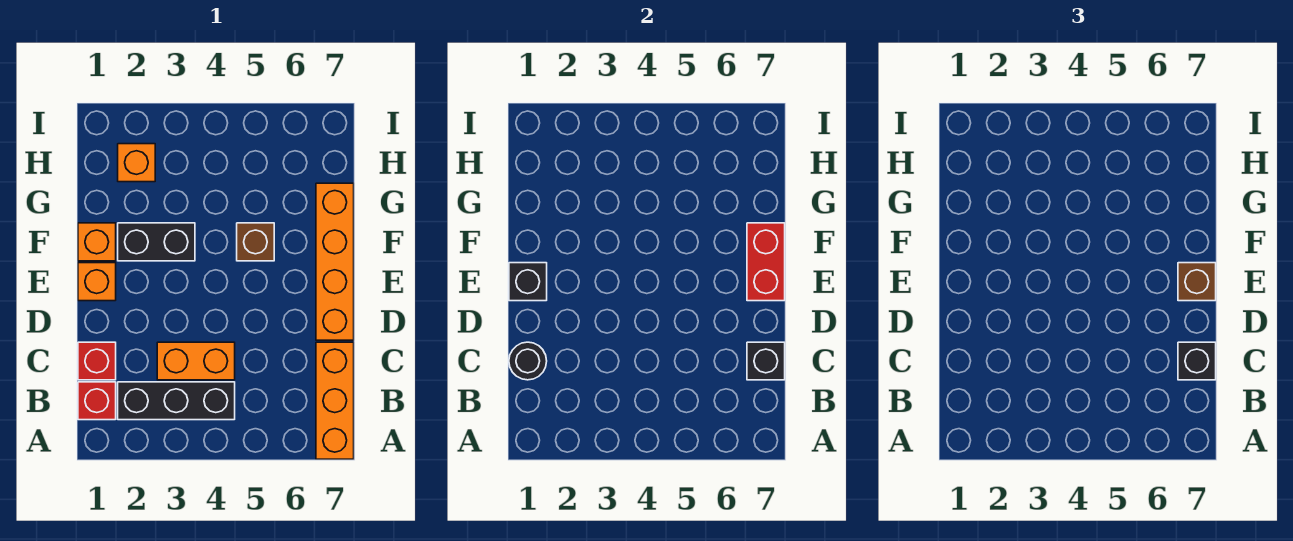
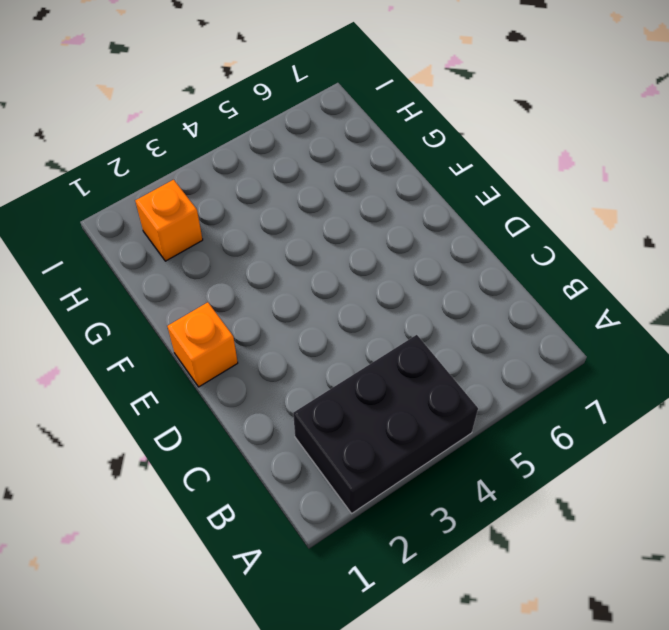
black 2x3 brick [293,335,478,513] -> black 1x3 brick [118,382,235,420]
none -> orange 1x3 brick [316,342,354,459]
none -> red 1x1 brick [78,382,116,420]
none -> red 1x1 brick [78,342,116,380]

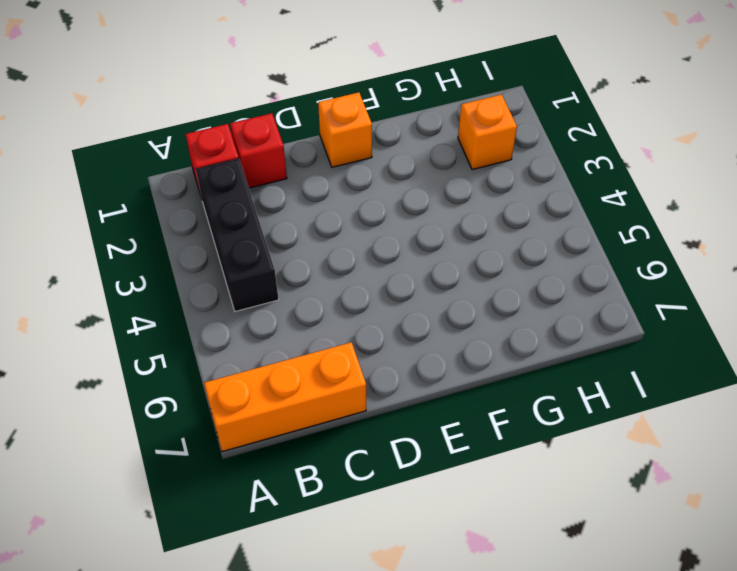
none -> orange 1x2 brick [157,342,235,380]
none -> orange 1x4 brick [316,183,354,340]
none -> orange 1x1 brick [78,223,116,261]

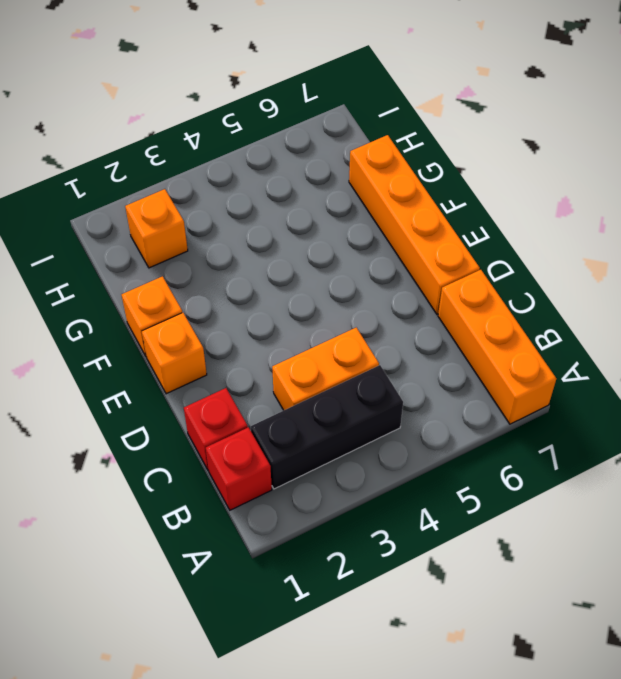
none -> black 1x2 brick [118,223,195,261]
none -> brown 1x1 brick [237,223,274,261]
none -> black 1x1 round brick [509,342,547,380]

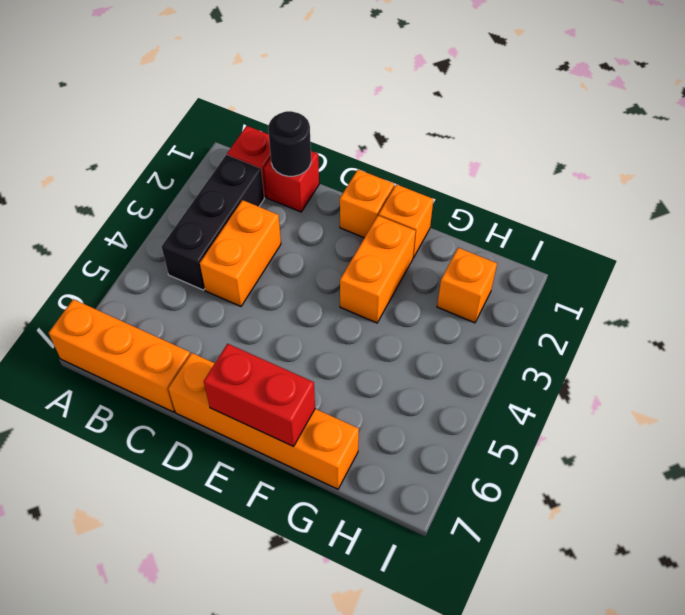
orange 1x2 brick [340,216,416,323] -> black 1x2 brick [118,223,195,261]
none -> brown 1x1 brick [237,223,274,261]
none -> black 1x1 brick [747,342,785,380]
none -> black 1x1 brick [509,263,547,301]

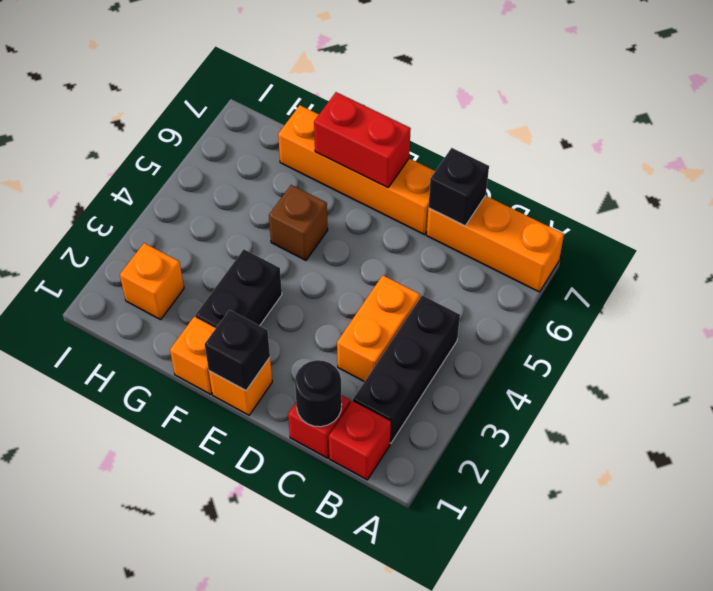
none -> black 1x1 brick [1178,342,1216,380]
none -> brown 1x1 brick [1178,263,1216,301]

